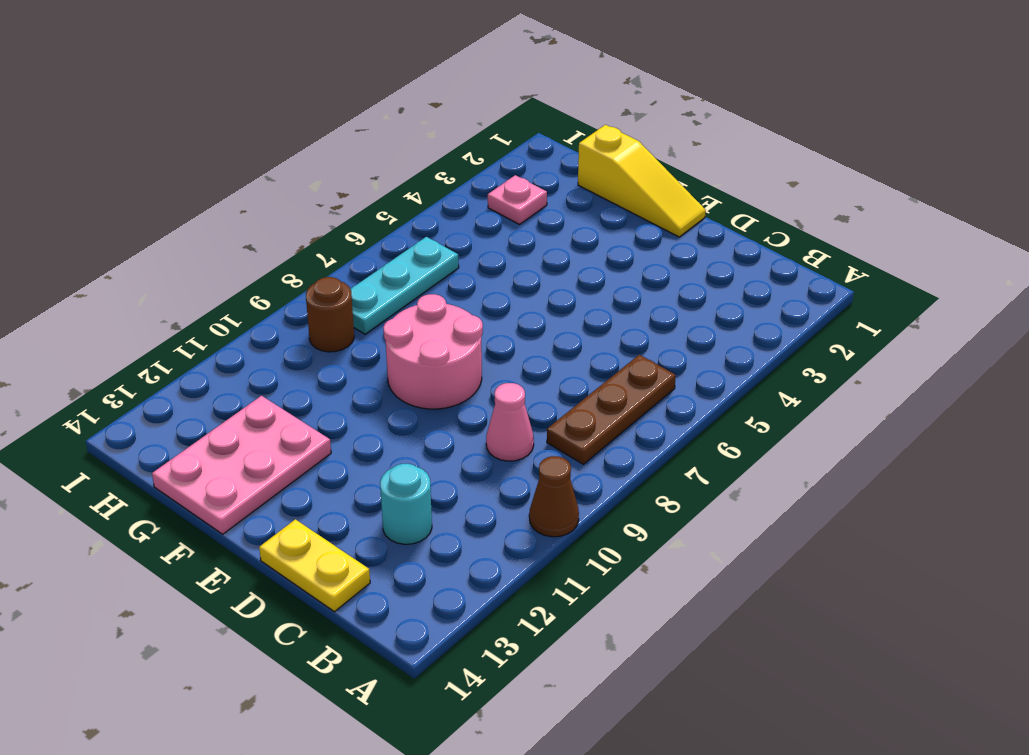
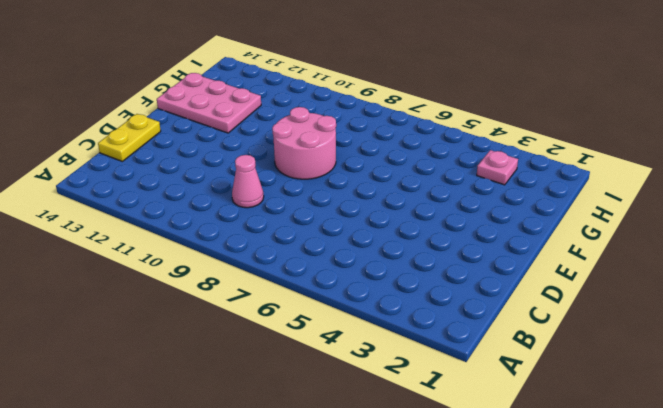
none -> brown 1x1 cone [529,456,579,537]
none -> brown 1x3 plate [547,355,676,464]

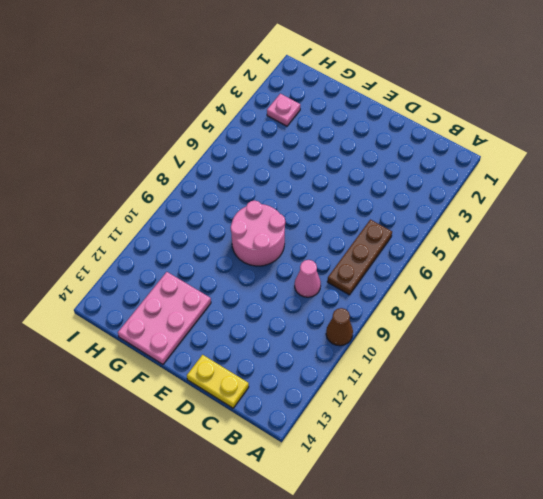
none -> cyan 1x1 round brick [380,464,432,544]
none -> yellow 1x3 slope [578,125,706,237]

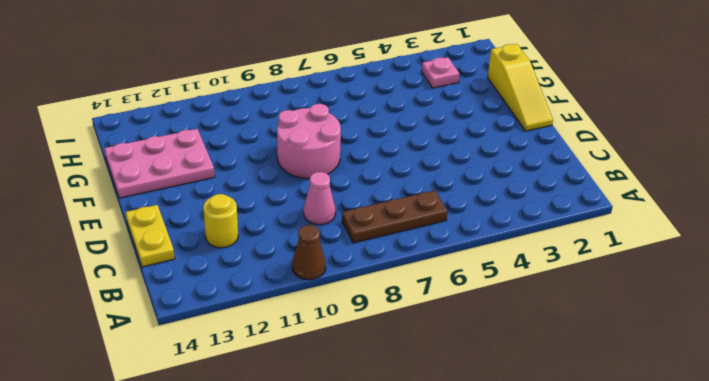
yellow 1x1 round brick [203,194,238,248] -> cyan 1x1 round brick [380,464,432,544]
none -> cyan 1x3 plate [351,237,459,334]
none -> brown 1x1 round brick [306,277,354,352]

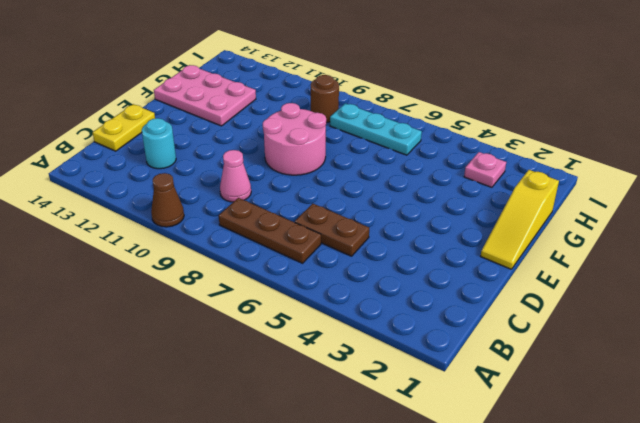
brown 1x2 plate [295,204,369,256] -> none

